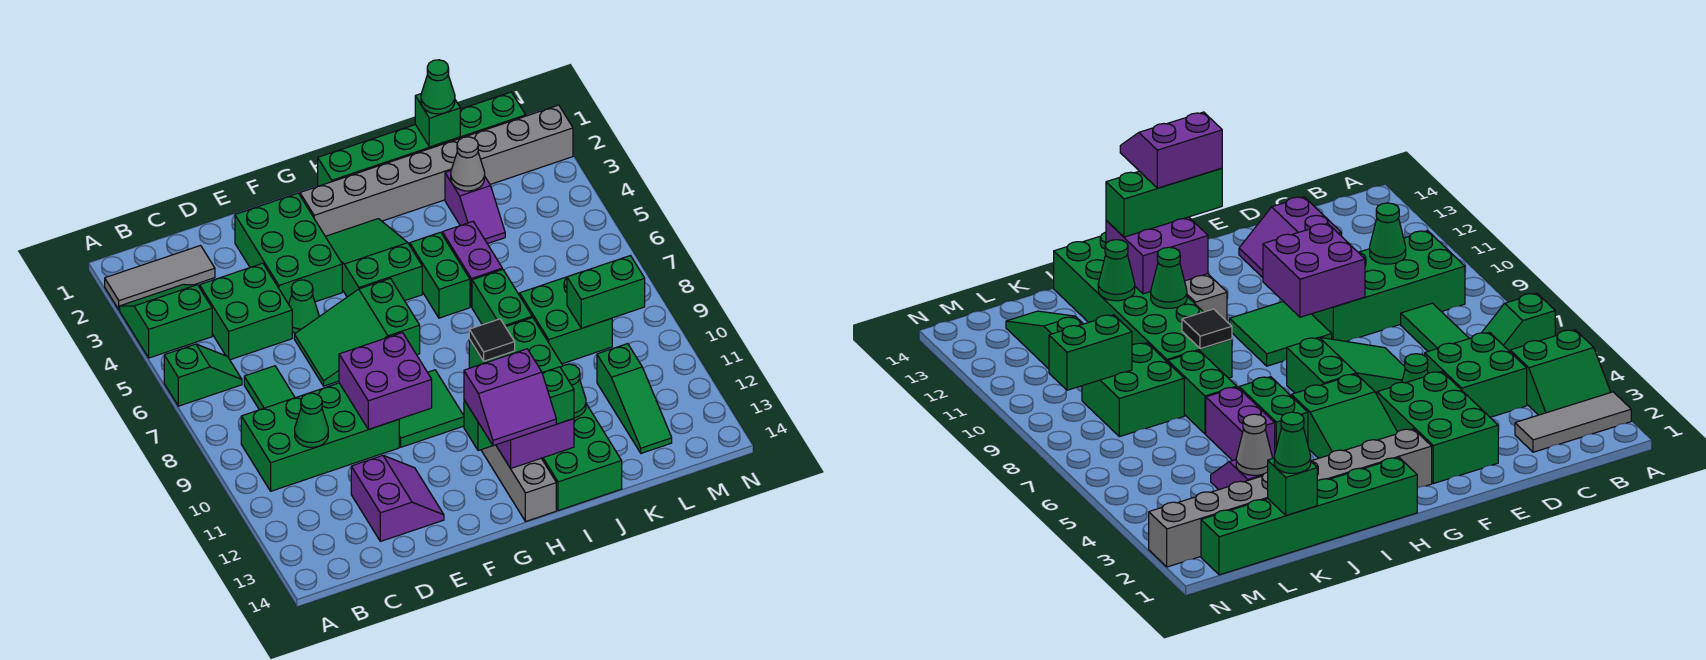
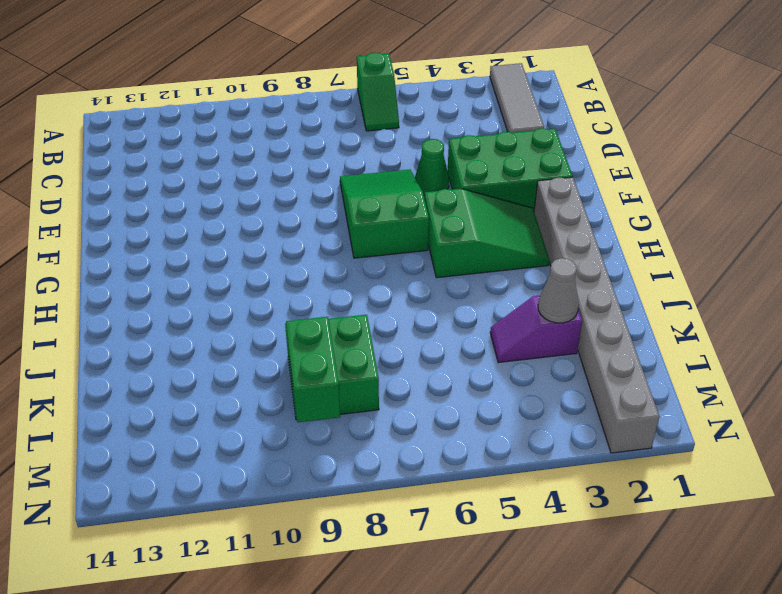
none -> green 2x2 slope [120,284,212,358]
none -> green 2x4 brick [241,383,399,491]
none -> green 2x2 brick [200,263,292,360]
none -> green 1x2 tile [244,366,295,410]

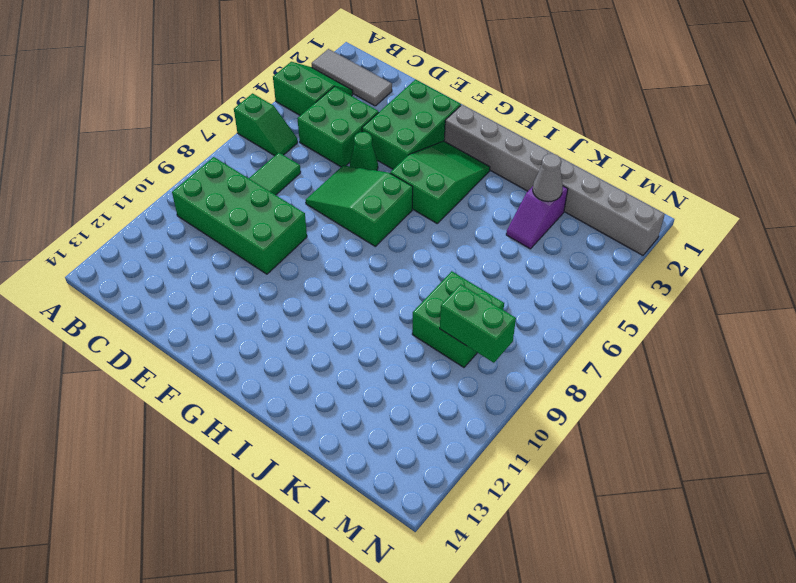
none -> purple 2x2 slope [351,455,444,541]
none -> green 2x2 tile [399,370,464,447]
none -> green 1x6 brick [318,92,526,186]
none -> grey 1x4 brick [481,445,556,522]

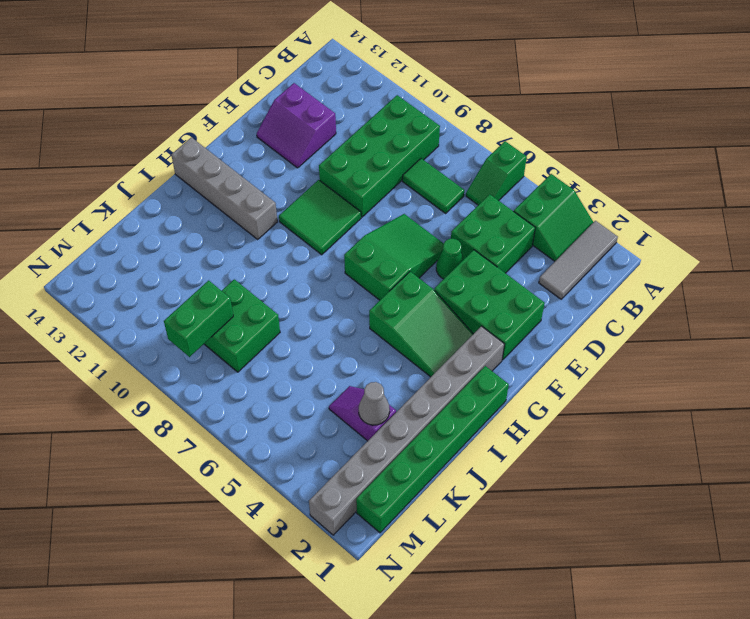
none -> green 1x2 brick [410,232,470,318]
none -> green 2x6 brick [469,317,622,511]
none -> purple 1x2 brick [442,221,502,307]
none -> green 1x2 brick [472,269,532,327]

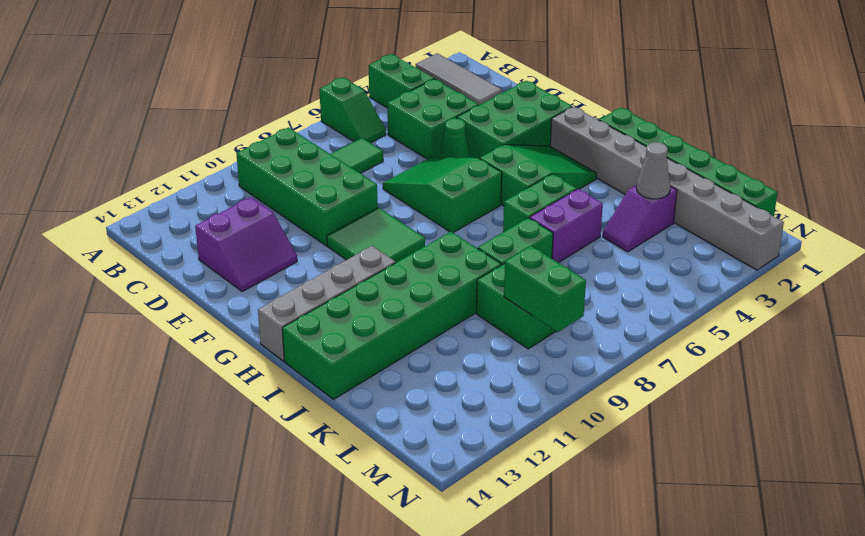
none -> green 1x3 slope [597,344,672,453]
none -> green 1x1 cone [295,393,328,447]
none -> purple 2x2 brick [339,333,432,429]
none -> purple 2x2 brick [496,419,574,468]

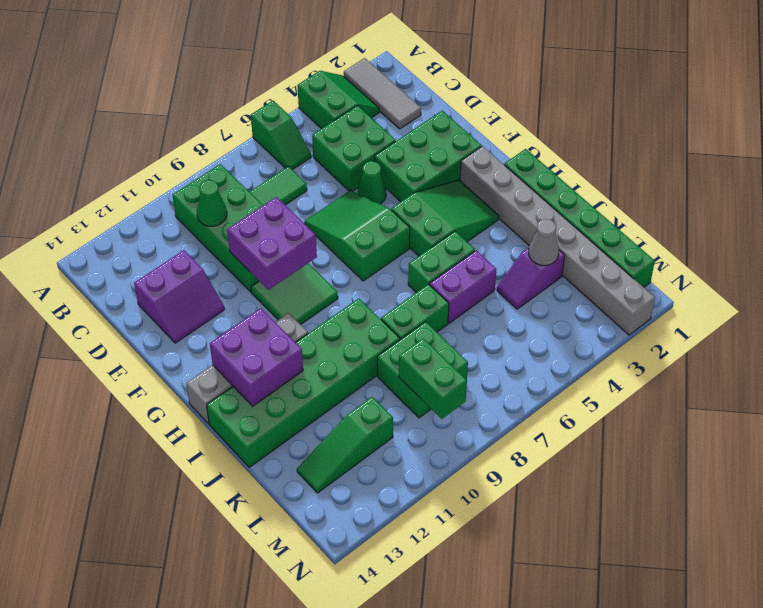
none -> black 1x1 tile [469,319,515,361]
none -> green 1x1 cone [1151,247,1187,308]
none -> green 1x1 cone [561,364,586,418]
none -> green 1x1 brick [415,94,460,147]

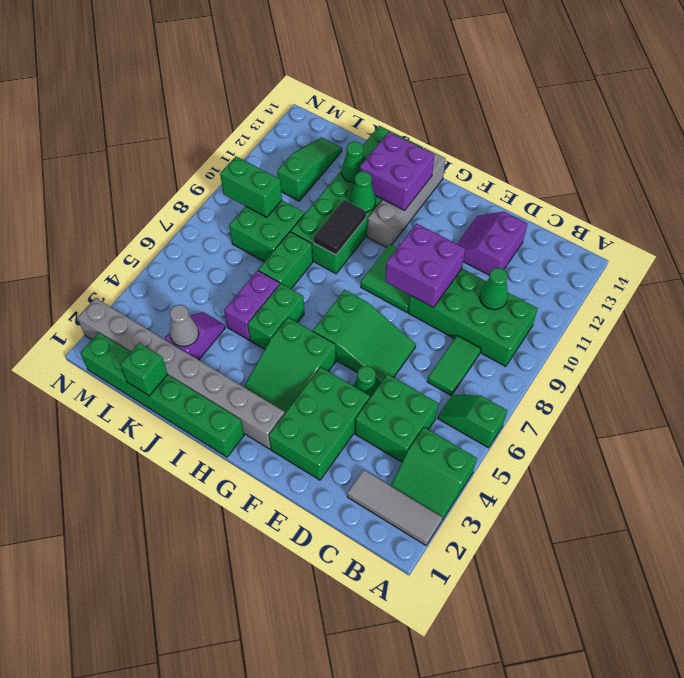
black 1x2 tile [314,200,366,255] -> black 1x1 tile [469,319,515,361]
none -> green 1x3 brick [464,367,574,451]
none -> green 1x1 cone [421,60,455,114]
none -> purple 2x2 slope [464,349,556,446]

